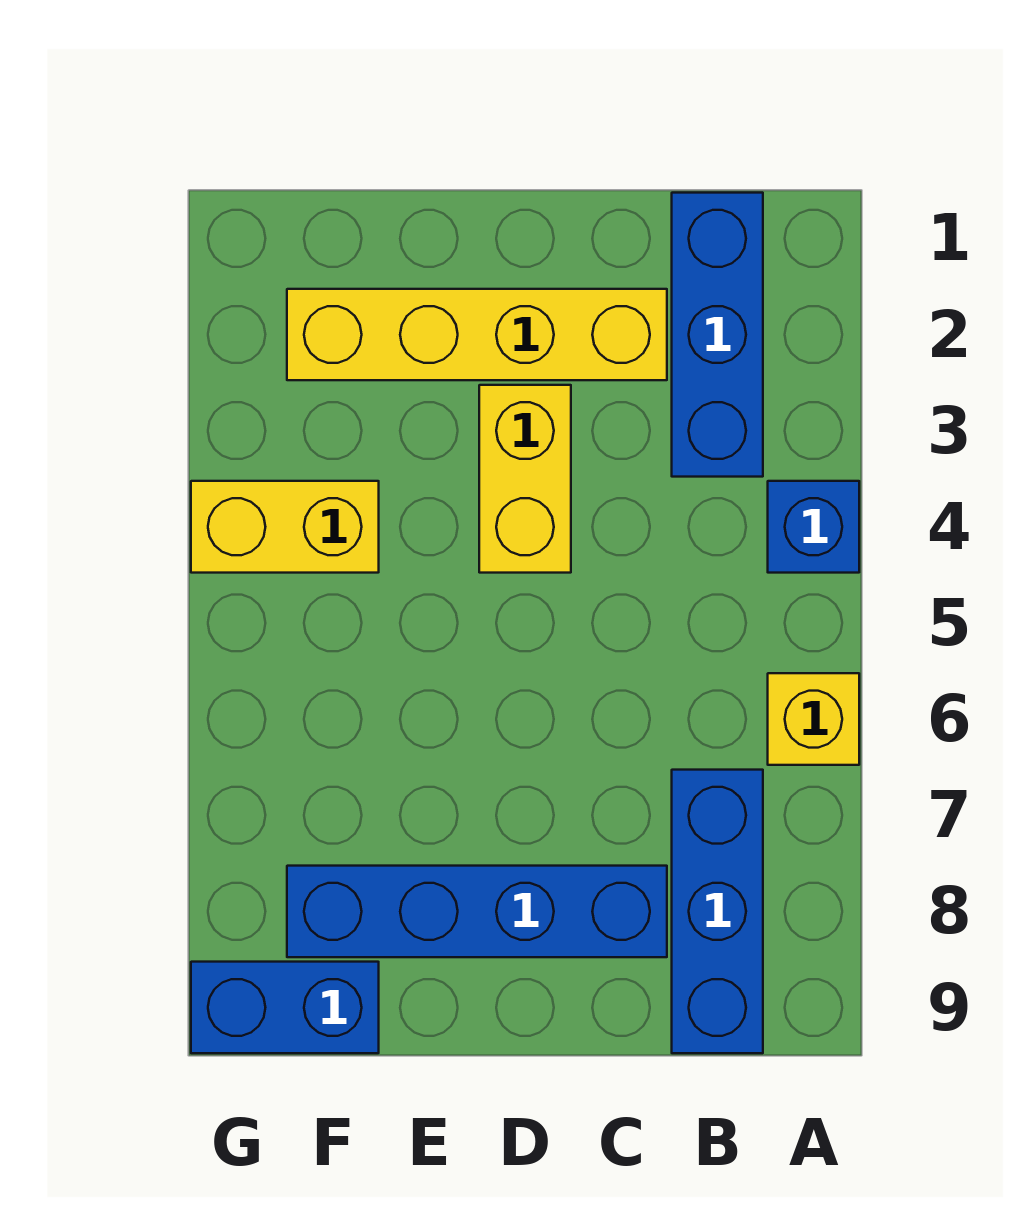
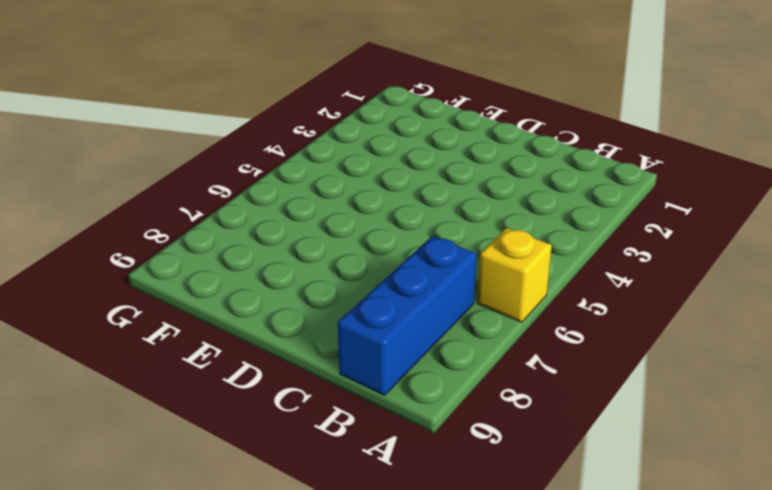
none -> blue 1x1 brick [768,481,859,573]
none -> blue 1x3 brick [672,193,763,477]

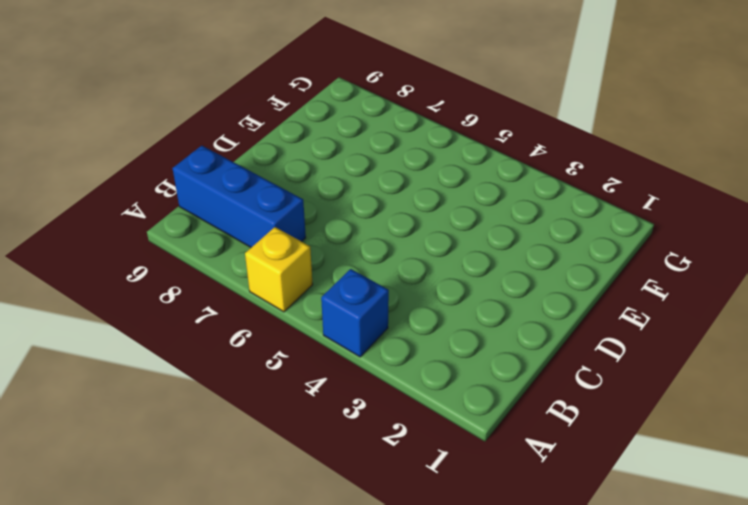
none -> blue 1x3 brick [672,193,763,477]
none -> yellow 1x4 brick [287,289,667,380]

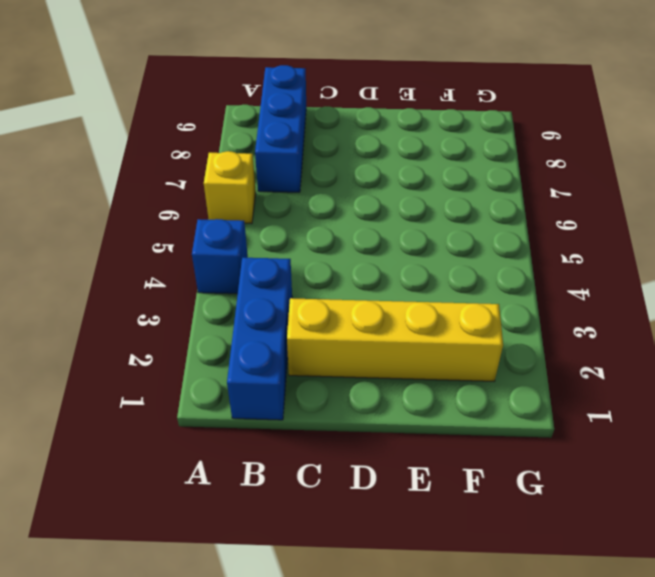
none -> blue 1x4 brick [287,866,667,957]
none -> yellow 1x2 brick [479,385,571,573]

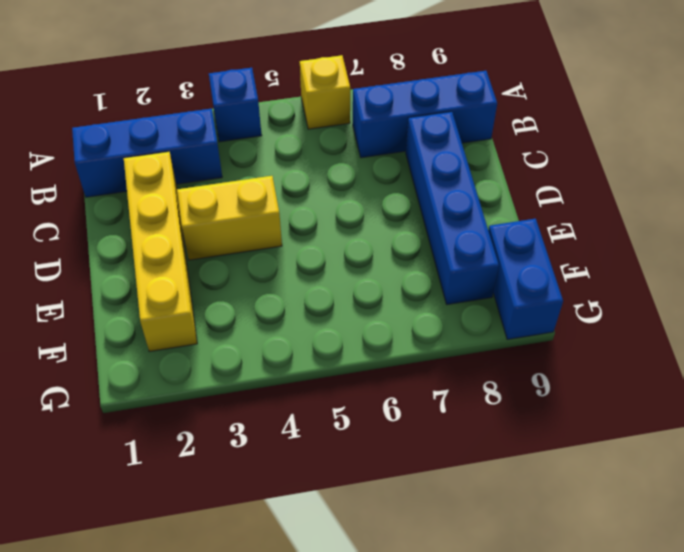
none -> yellow 1x2 brick [191,481,379,573]

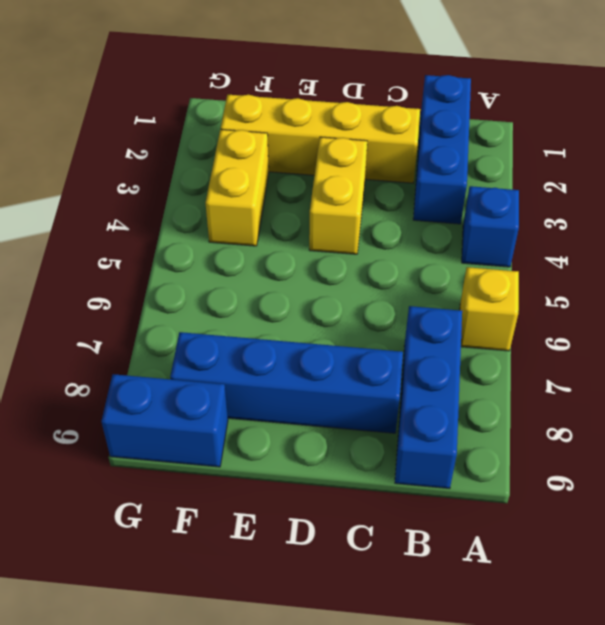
yellow 1x2 brick [206,129,269,246] -> yellow 1x2 brick turned to [191,481,379,573]

